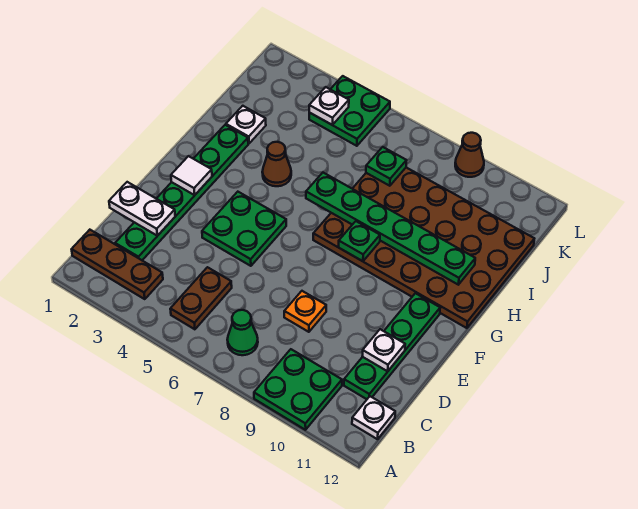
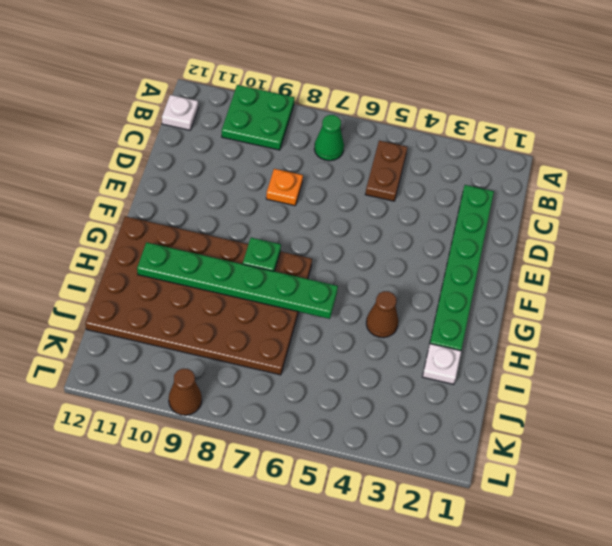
none -> brown 1x3 plate [72,230,163,299]
none -> green 1x4 plate [344,293,440,399]
none -> green 2x2 plate [202,192,286,266]

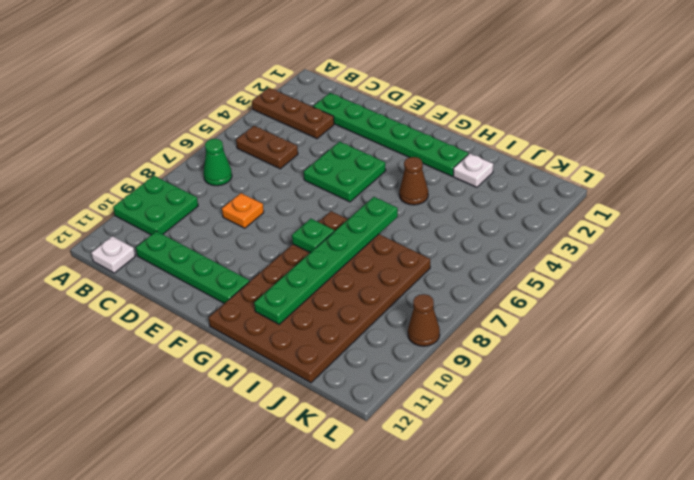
brown 1x3 plate [252,88,334,139] -> brown 1x3 plate turned to [72,230,163,299]
none -> green 2x2 plate [309,76,390,146]
none -> white 1x2 plate [109,182,175,236]
none -> white 1x1 plate [362,329,405,371]

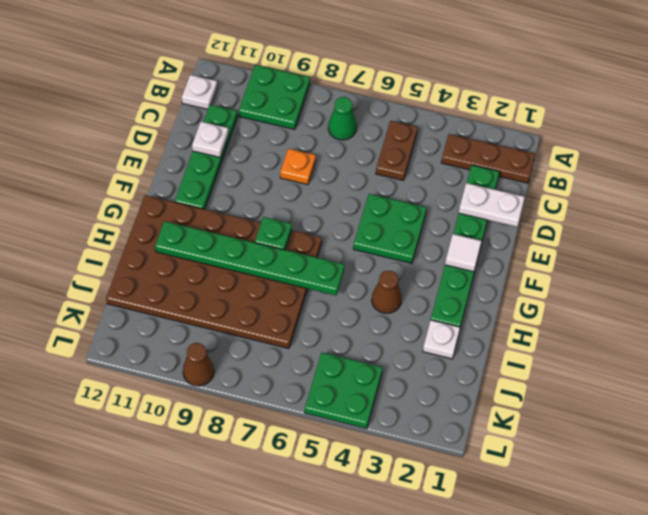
none -> green 1x1 plate [366,147,406,186]
none -> white 1x1 plate [309,87,349,125]

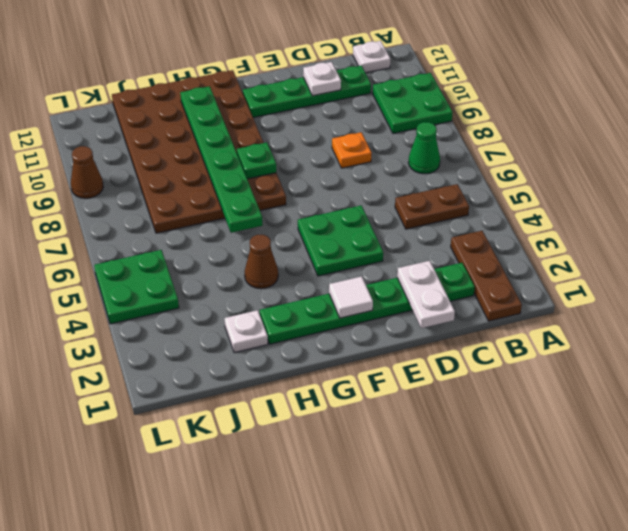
none -> green 1x1 plate [366,147,406,186]
none -> white 1x1 plate [309,87,349,125]

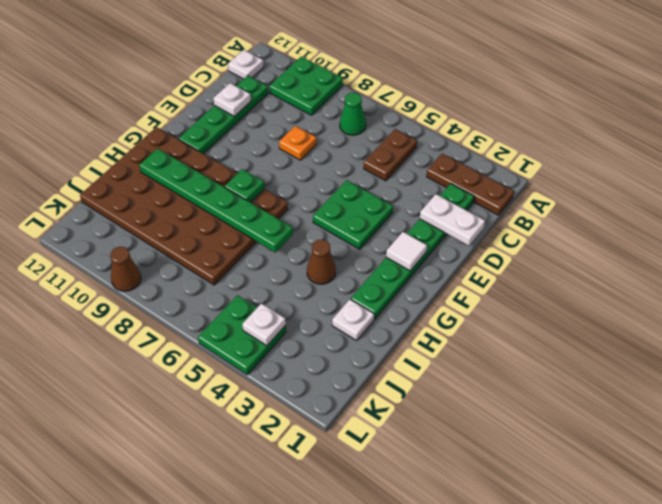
none -> green 1x1 plate [366,147,406,186]

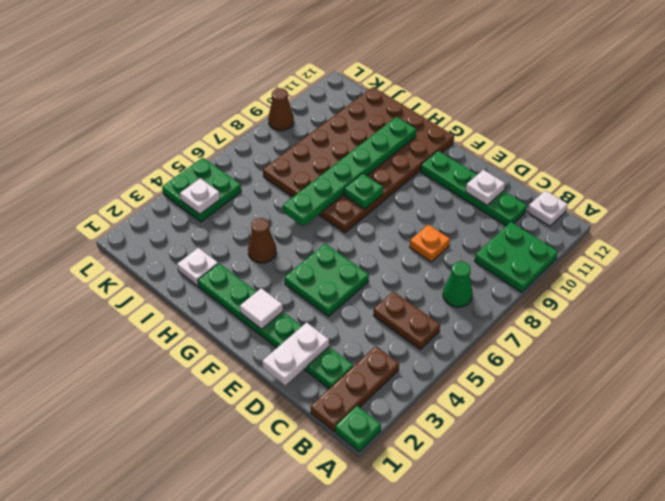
green 1x1 plate [335,406,381,452] -> green 1x1 plate moved to [366,147,406,186]

